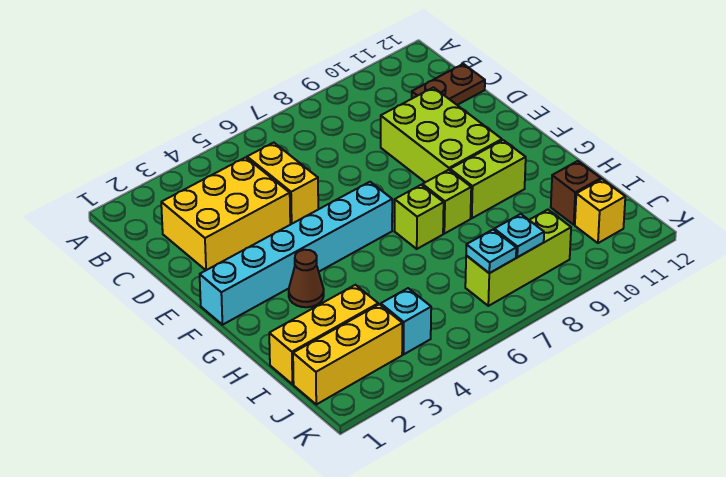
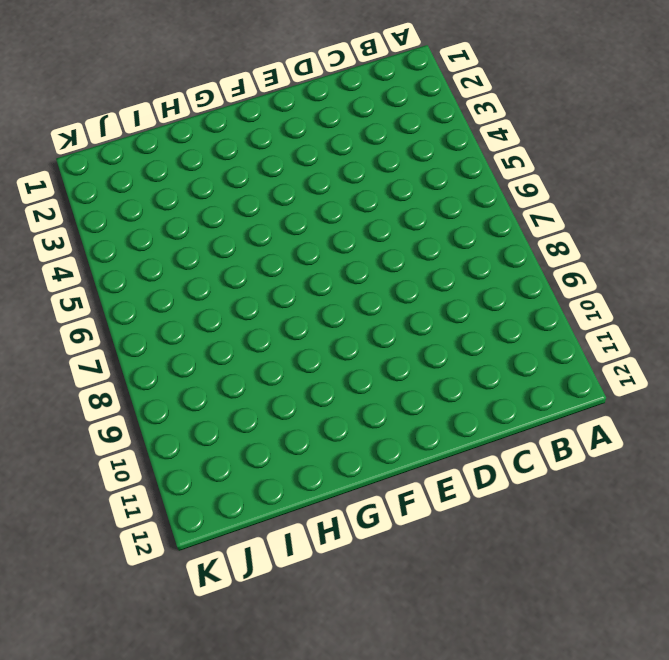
none -> yellow 2x3 brick [161,157,290,270]
none -> yellow 1x2 brick [247,143,318,224]
none -> brown 1x2 plate [412,64,485,105]

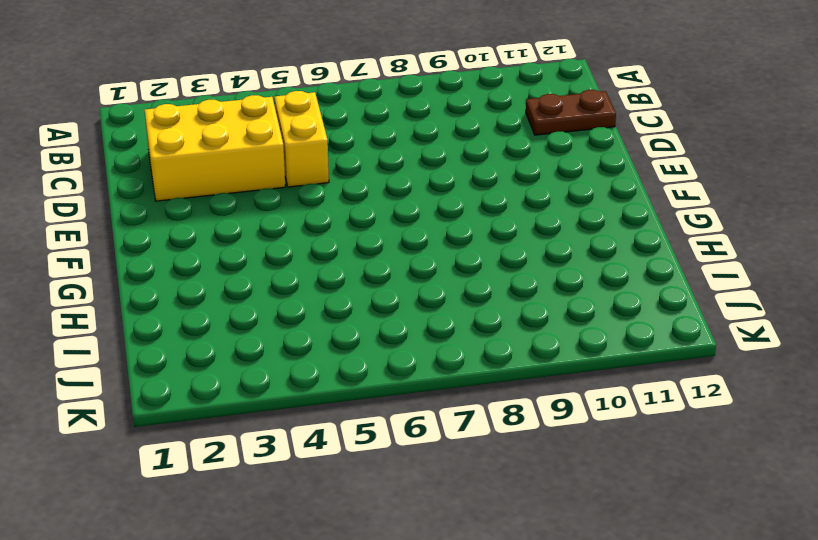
none -> lime 2x3 brick [381,87,502,182]
none -> cyan 1x6 brick [200,182,392,325]
none -> brown 1x1 cone [289,250,324,307]

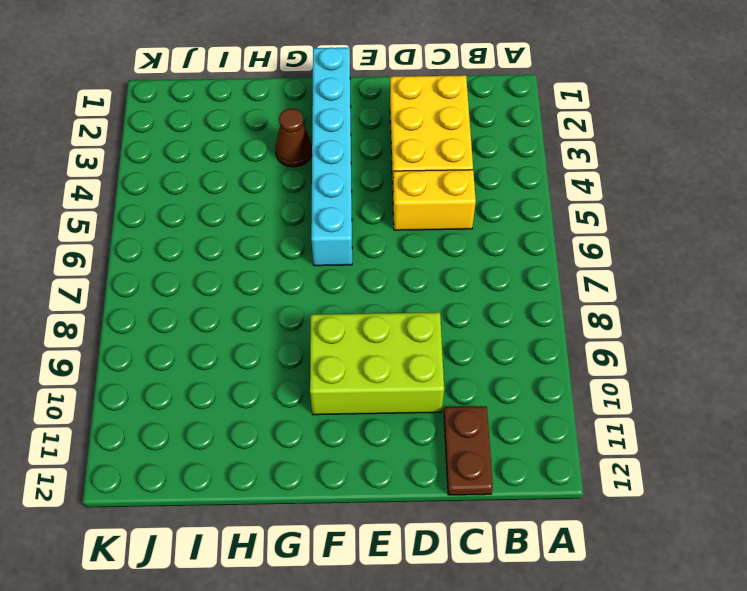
none -> lime 1x1 brick [394,185,444,249]
none -> lime 1x1 brick [423,170,471,234]
none -> lime 1x2 brick [450,140,526,218]

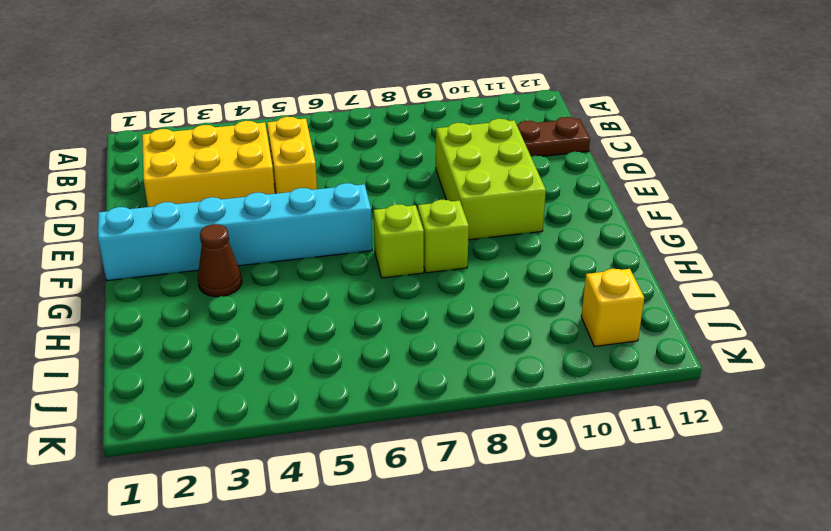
none -> lime 1x2 brick [450,140,526,218]
none -> yellow 1x3 brick [269,285,378,384]
none -> brown 1x1 brick [551,161,601,225]

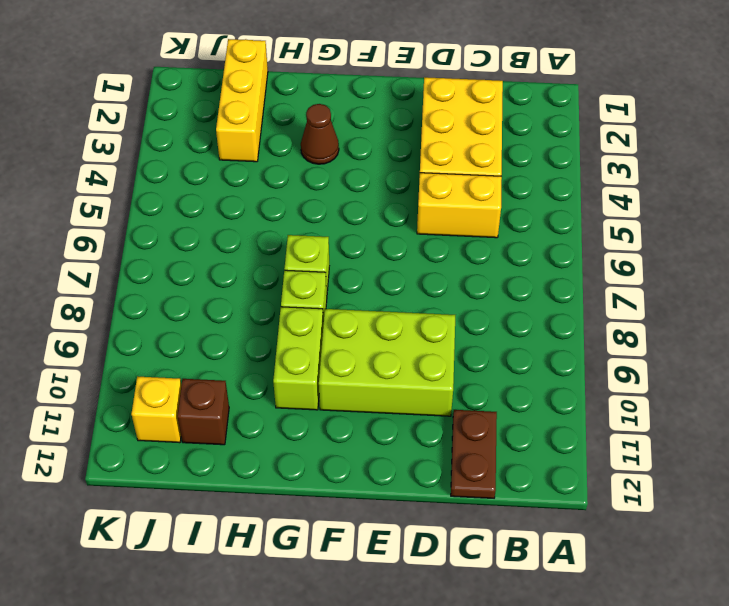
none -> cyan 1x6 brick [200,182,392,325]
none -> yellow 1x3 brick [293,304,402,404]
none -> cyan 1x1 brick [381,288,431,354]

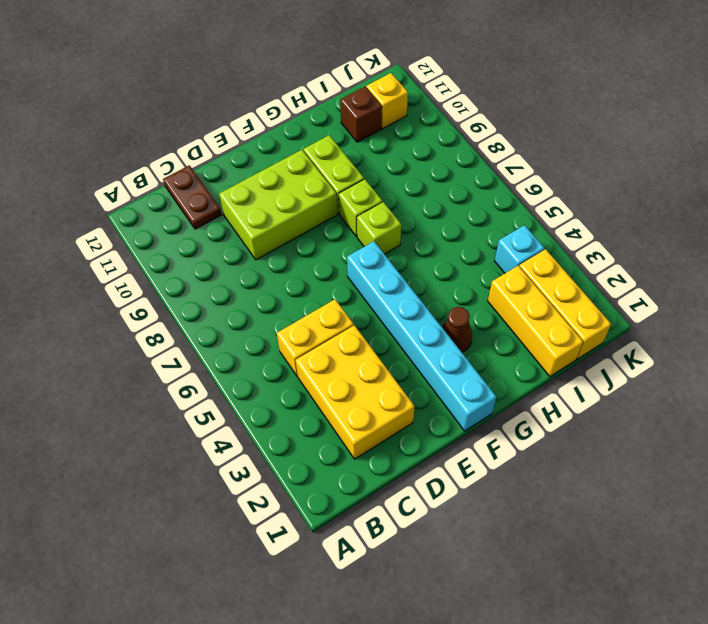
none -> lime 1x3 brick [465,210,571,306]
none -> cyan 1x1 plate [466,230,516,273]
none -> cyan 1x1 plate [494,214,544,257]

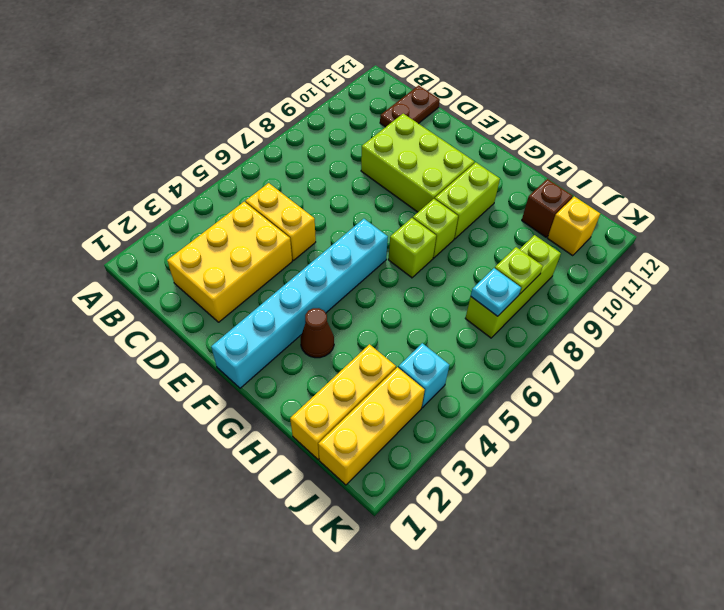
lime 1x1 plate [495,247,543,294] -> cyan 1x1 plate [494,214,544,257]

